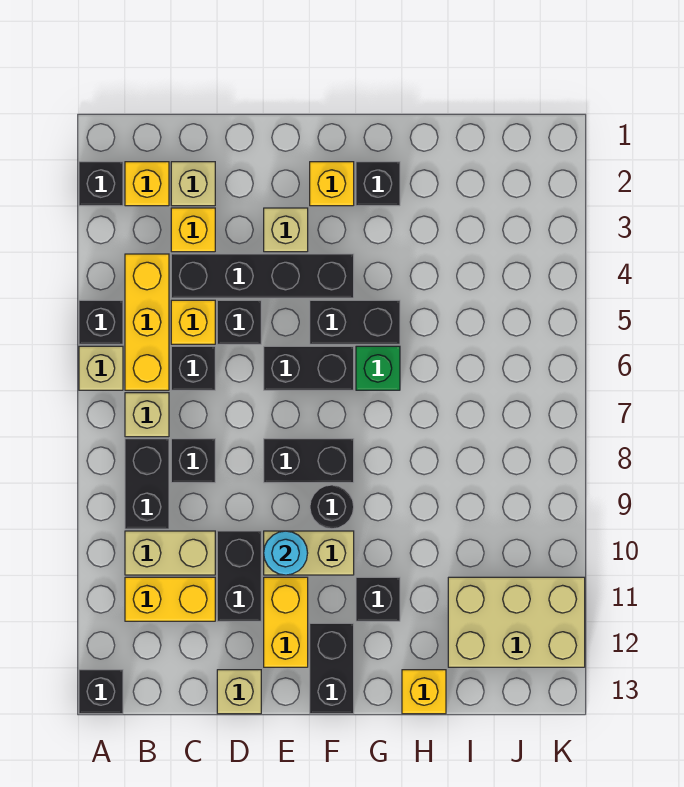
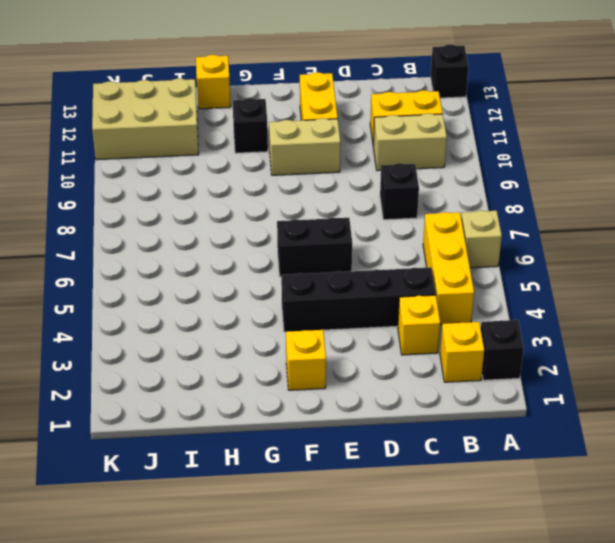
none -> black 1x1 brick [79,300,123,344]
none -> tan 1x1 brick [125,393,169,437]
none -> black 1x2 brick [125,439,169,529]
none -> tan 1x1 brick [171,162,215,206]

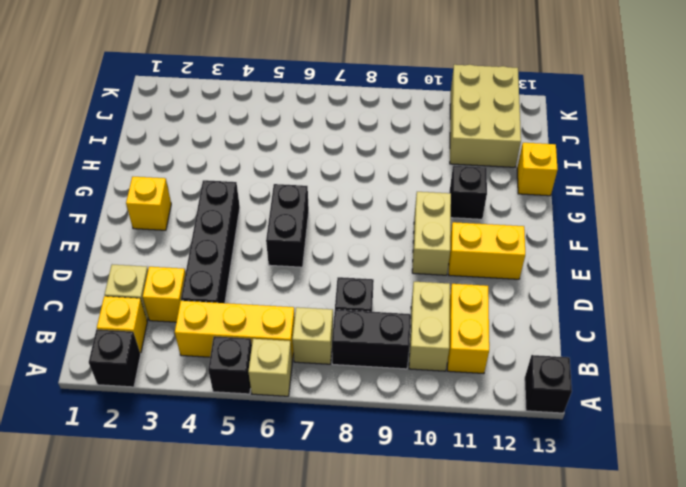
none -> yellow 1x1 brick [171,300,215,344]
none -> black 1x1 brick [171,346,215,390]
none -> black 1x1 brick [217,300,261,344]
none -> black 1x2 brick [217,531,261,621]

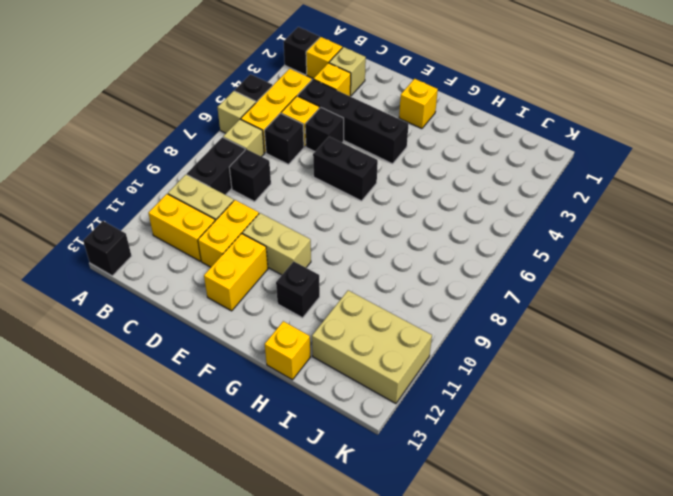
yellow 1x2 brick [198,200,259,267] -> black 1x2 brick [217,531,261,621]
none -> tan 1x1 brick [217,670,261,714]
none -> tan 1x1 brick [264,208,308,252]
none -> black 1x2 brick [264,439,354,483]
none -> black 1x2 brick [310,300,400,344]

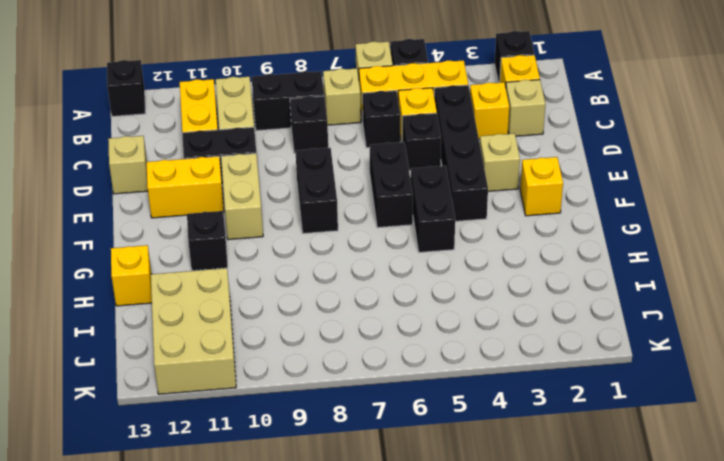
none -> black 1x1 round brick [310,485,354,529]
none -> black 1x2 brick [310,623,354,714]
none -> black 1x1 brick [356,162,400,206]
none -> green 1x1 brick [356,346,400,390]

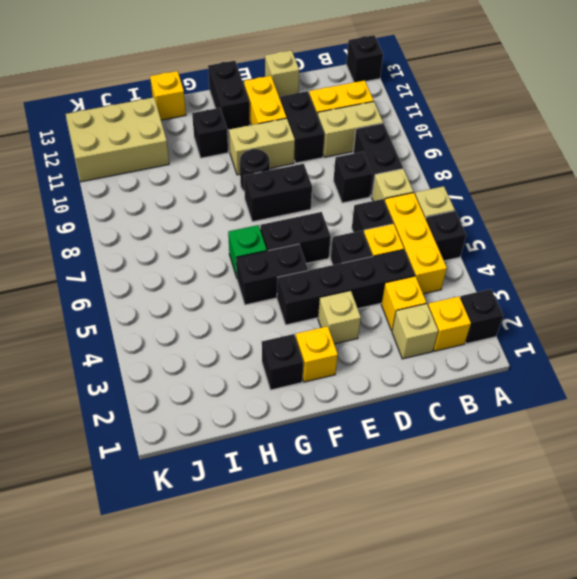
none -> cyan 1x1 round brick [264,531,308,575]

